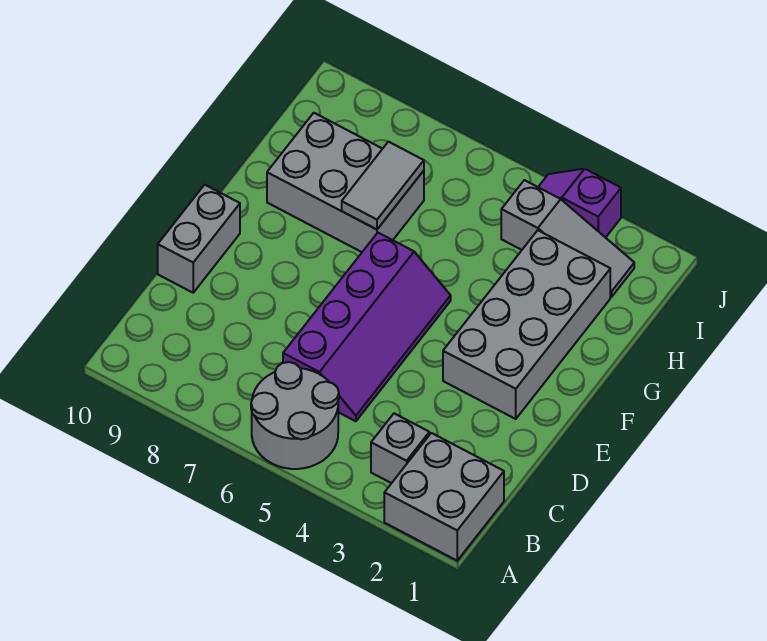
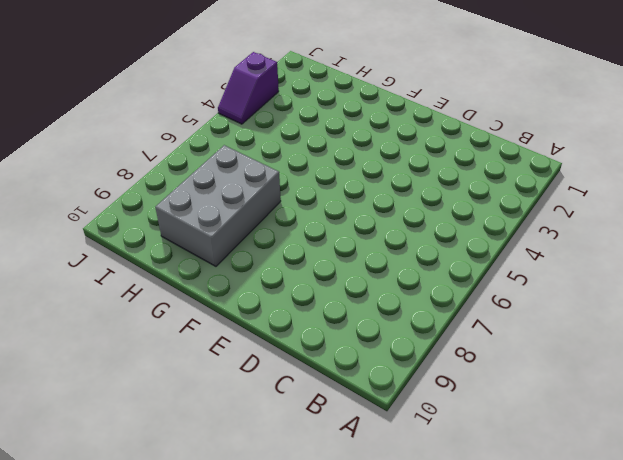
none -> grey 2x2 brick [384,433,504,561]
none -> grey 2x2 round brick [251,362,339,469]

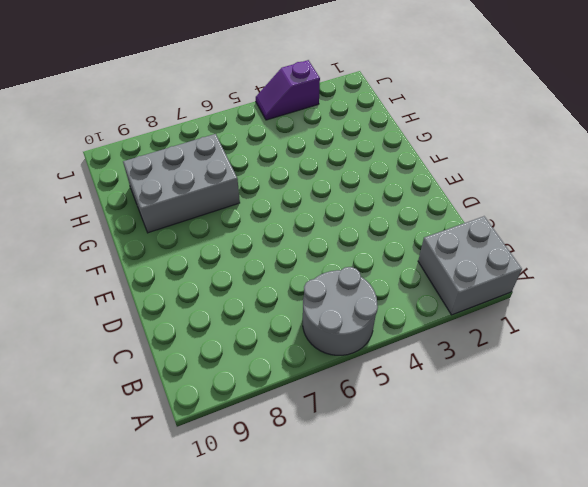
none -> grey 1x1 brick [371,413,429,483]
none -> purple 2x4 slope [283,233,451,421]

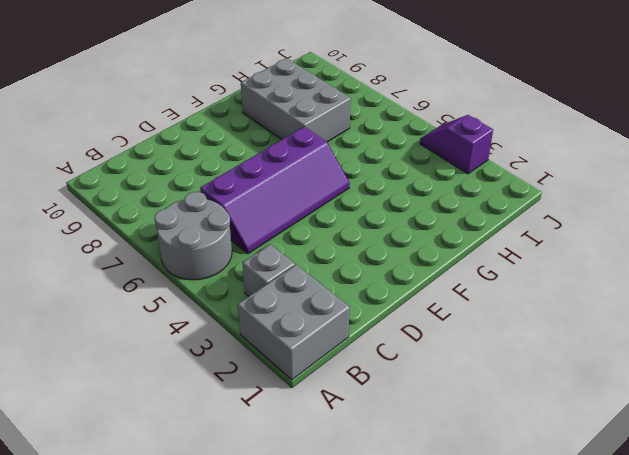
none -> grey 1x2 brick [158,185,240,293]
none -> grey 2x4 brick [443,230,610,419]

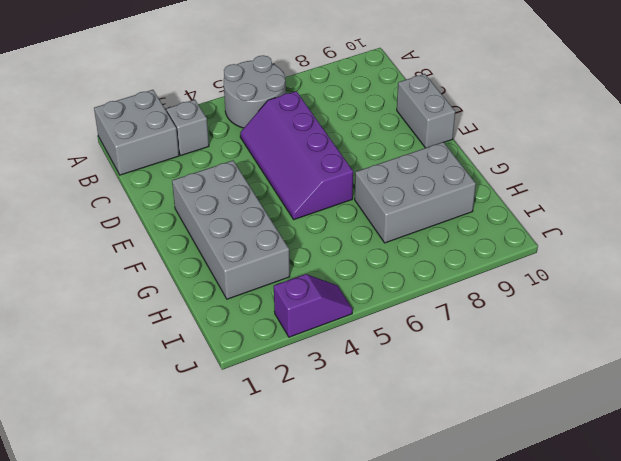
none -> grey 1x3 slope [501,180,634,297]
none -> grey 1x2 tile [342,142,424,229]

